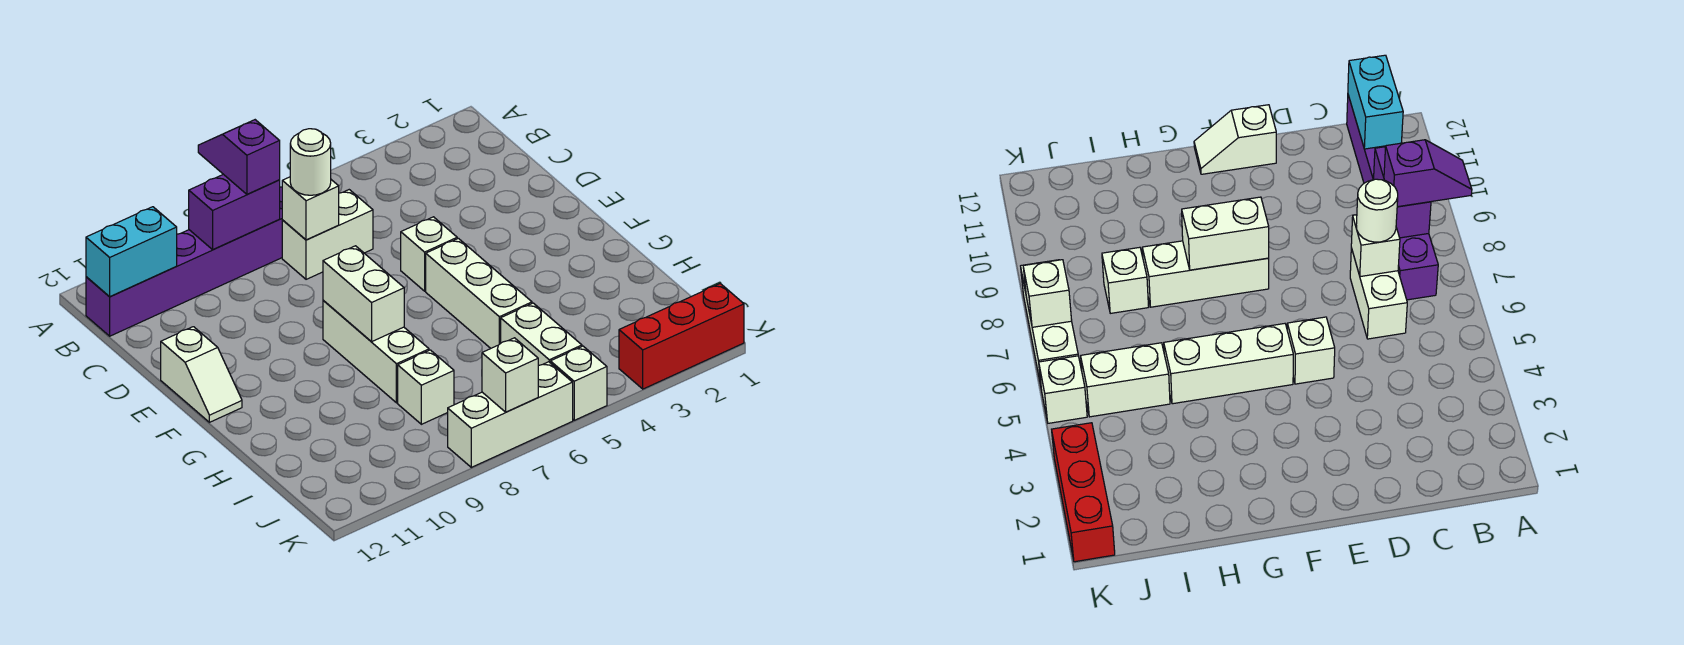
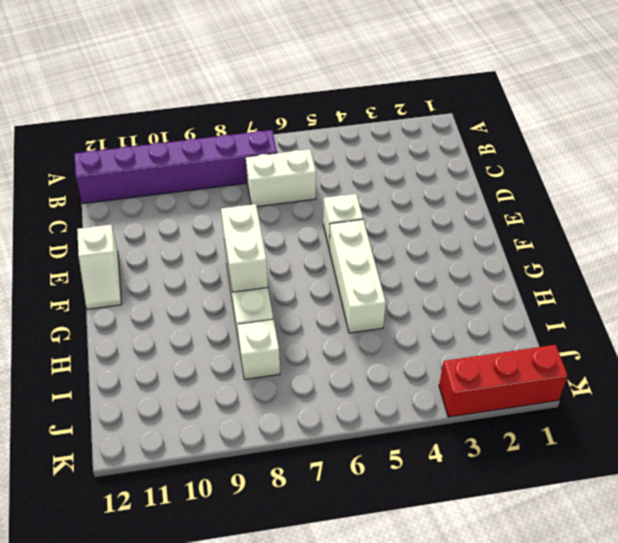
none -> white 1x2 brick [501,303,582,366]
none -> white 1x1 brick [550,346,607,420]
none -> white 1x3 brick [448,362,573,467]

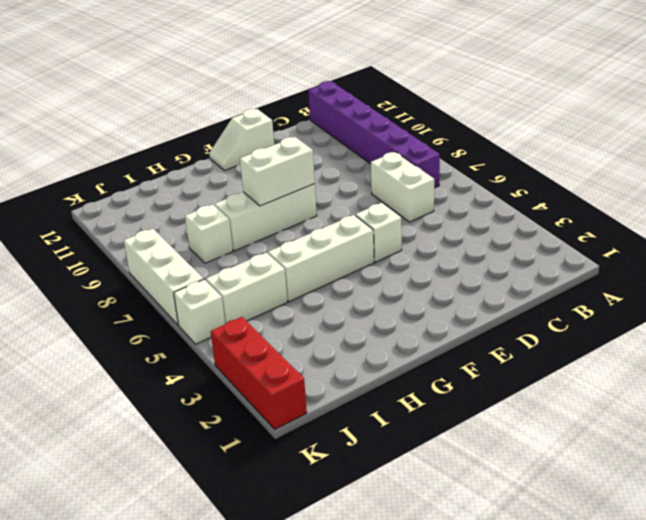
none -> purple 1x2 brick [189,174,280,250]
none -> cyan 1x2 brick [86,207,177,297]
none -> white 1x1 brick [282,177,339,240]

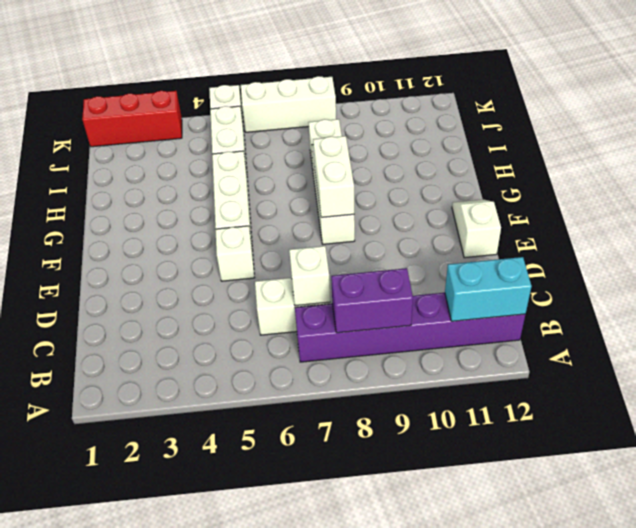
none -> white 1x1 brick [482,338,538,412]
none -> purple 1x2 slope [198,120,280,194]
none -> white 1x1 round brick [290,129,331,195]

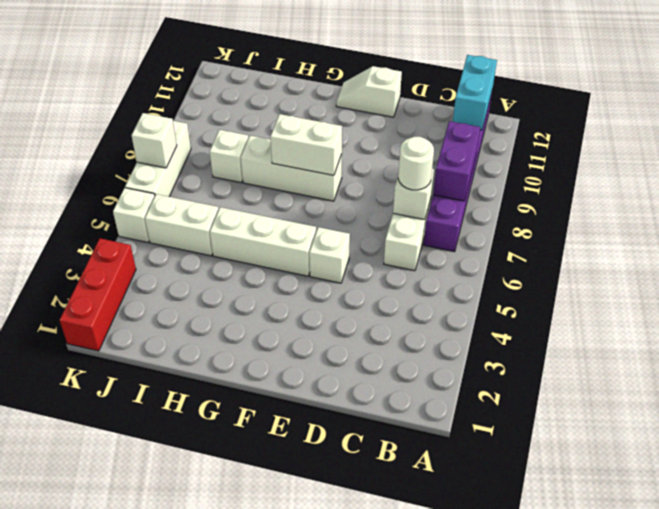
none -> purple 1x2 slope [198,120,280,194]

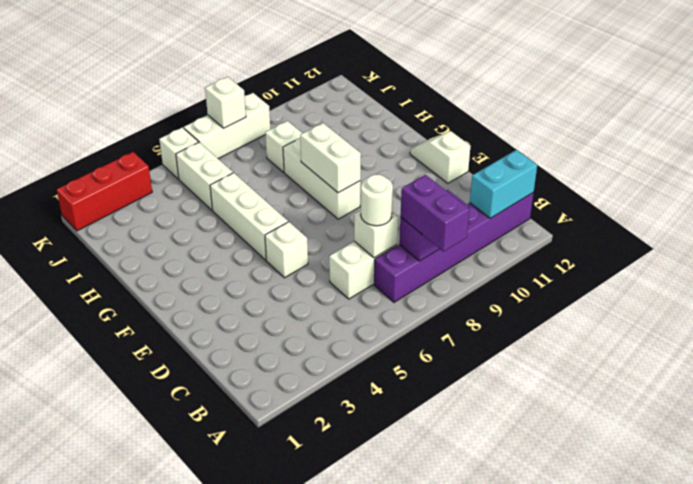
purple 1x2 brick [400,175,469,252] -> purple 1x2 slope [198,120,280,194]

